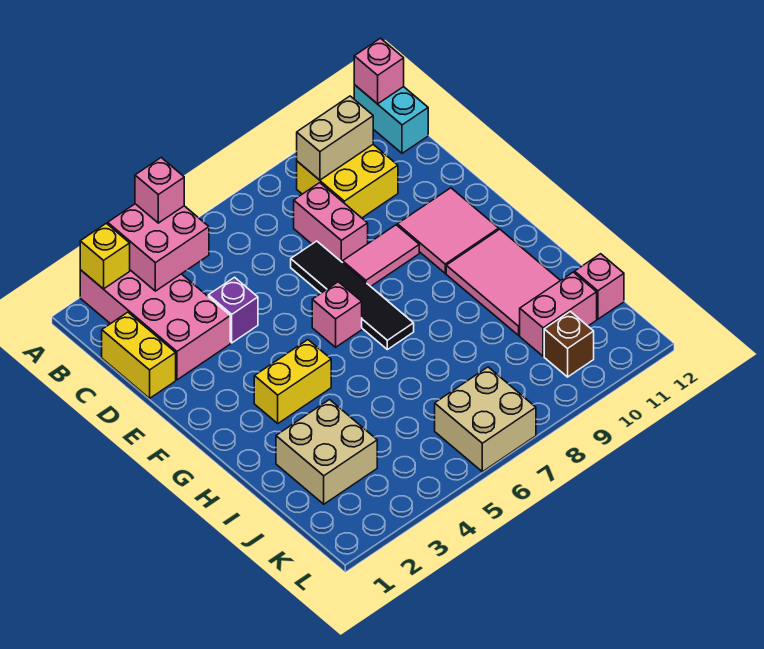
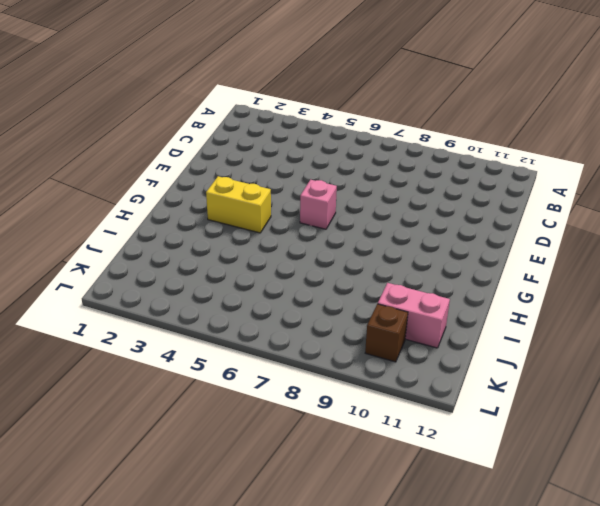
none -> pink 2x4 brick [80,270,230,380]
none -> cyan 1x2 brick [354,85,428,153]
none -> yellow 2x2 brick [297,145,398,218]

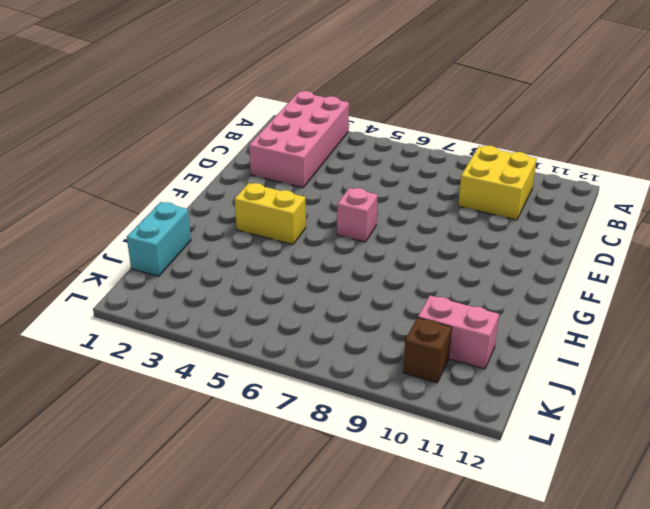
cyan 1x2 brick [127,202,191,276] -> cyan 1x2 brick moved to [354,85,428,153]
none -> yellow 1x2 brick [102,312,176,398]
none -> pink 1x2 brick [294,183,368,263]
none -> purple 1x1 brick [208,277,258,343]

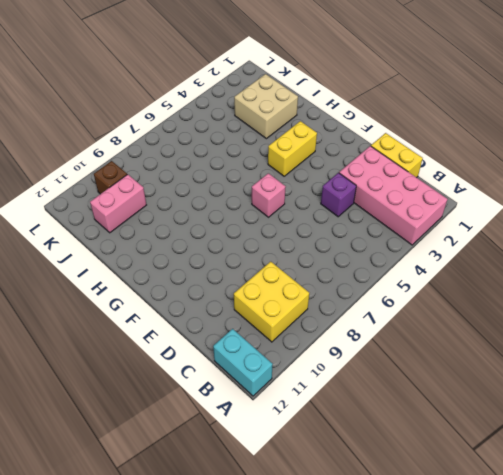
none -> pink 1x2 brick [294,183,368,263]
none -> black 1x4 tile [291,241,414,350]
none -> pink 1x2 tile [343,225,419,286]

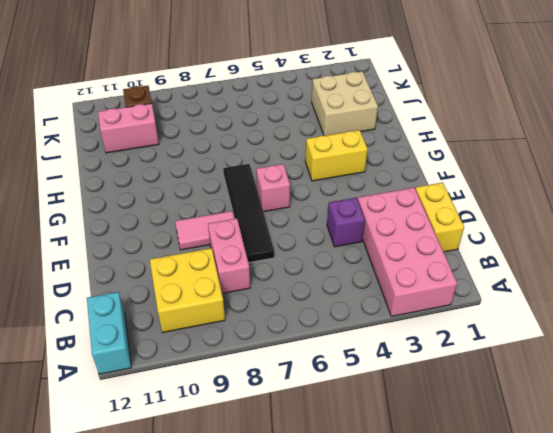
none -> pink 2x2 tile [397,188,499,273]
none -> pink 2x3 tile [446,229,561,335]
none -> pink 1x1 brick [575,254,624,319]

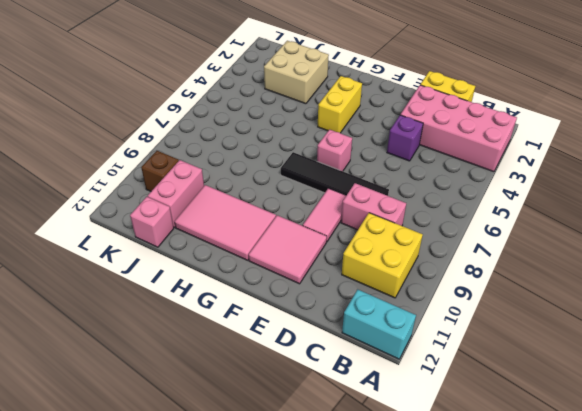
none -> tan 2x2 brick [435,367,536,472]
none -> yellow 1x1 brick [80,223,130,289]
none -> pink 2x2 brick [108,204,209,291]

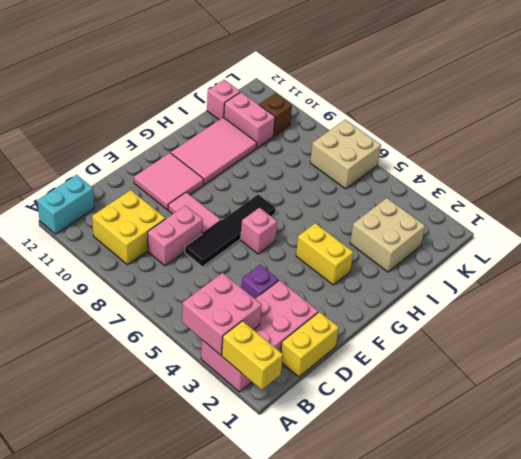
yellow 1x2 brick [222,321,283,390] -> yellow 1x1 brick [80,223,130,289]
none -> pink 1x1 brick [354,38,404,104]
none -> tan 1x2 brick [297,96,373,180]
none -> pink 1x1 brick [135,158,184,223]

